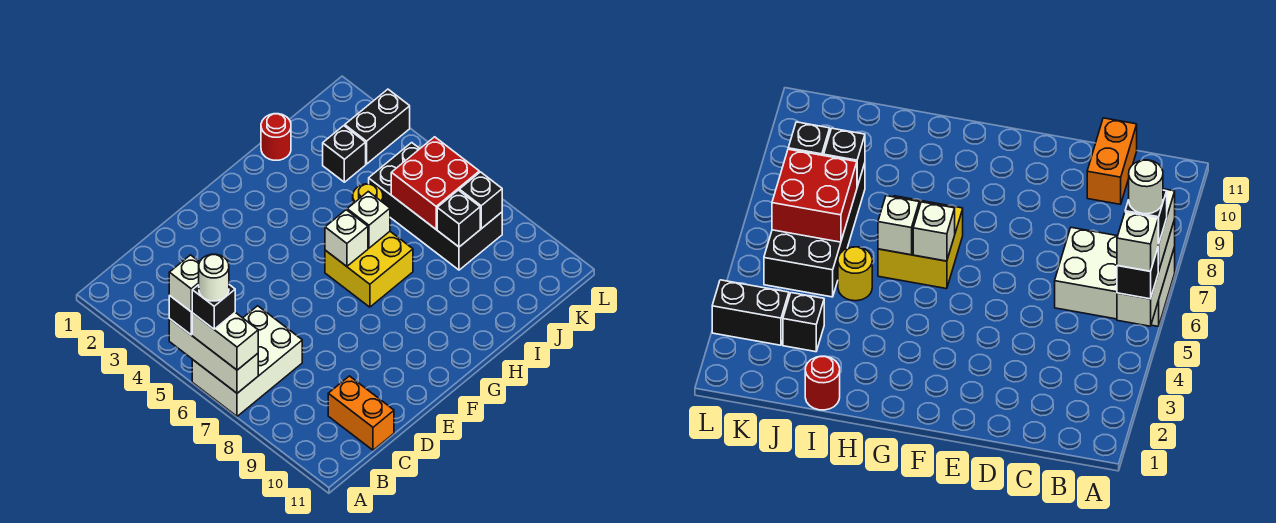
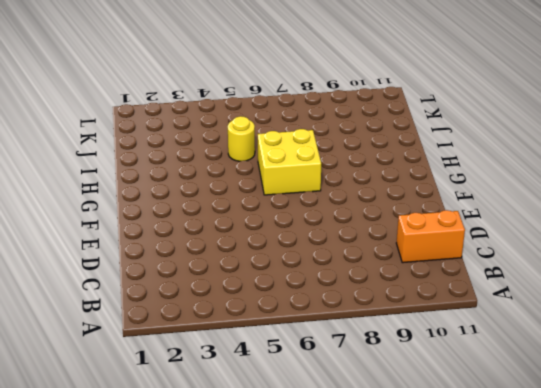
none -> white 2x3 brick [192,306,302,416]
none -> red 1x1 round brick [261,114,291,160]
none -> black 1x1 brick [323,126,366,182]

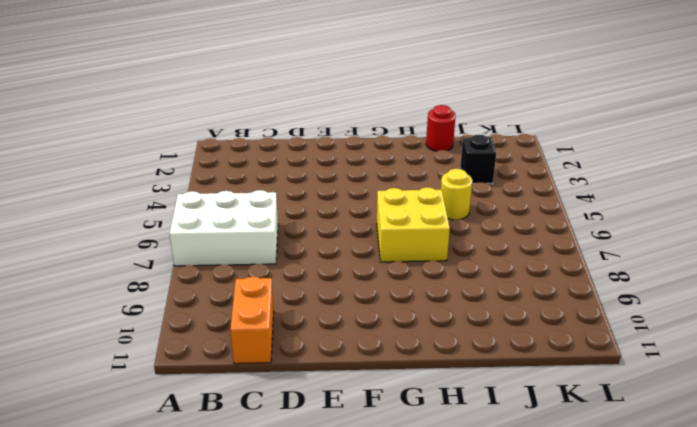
none -> black 2x4 brick [369,143,502,270]
none -> black 1x2 brick [345,89,410,164]
none -> white 1x3 brick [169,319,258,393]

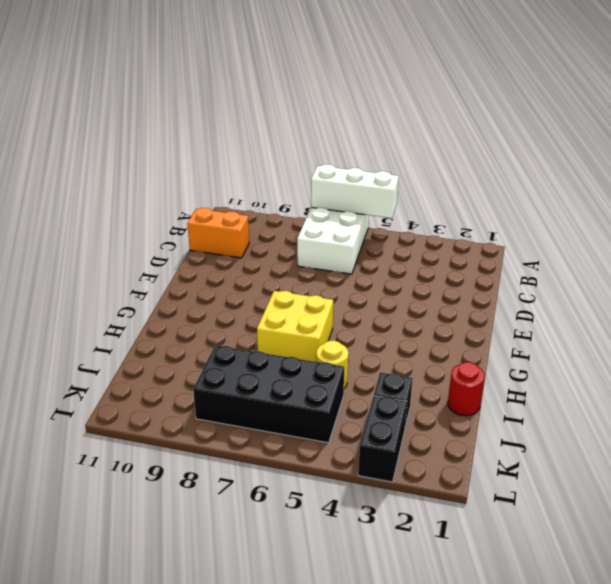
none -> white 1x1 brick [325,210,368,266]
none -> white 1x1 brick [347,192,390,248]
none -> red 2x2 brick [391,137,479,229]

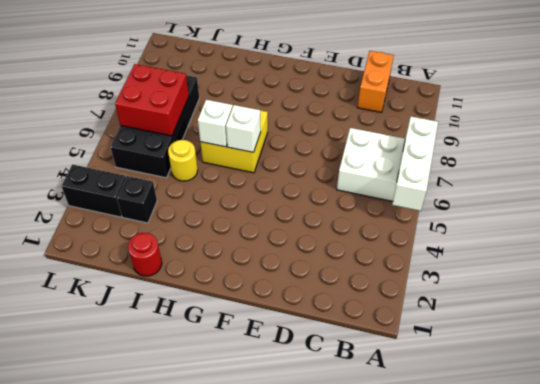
none -> black 1x1 brick [437,190,480,247]
none -> black 1x1 brick [459,172,502,229]
none -> black 1x1 brick [169,295,192,335]

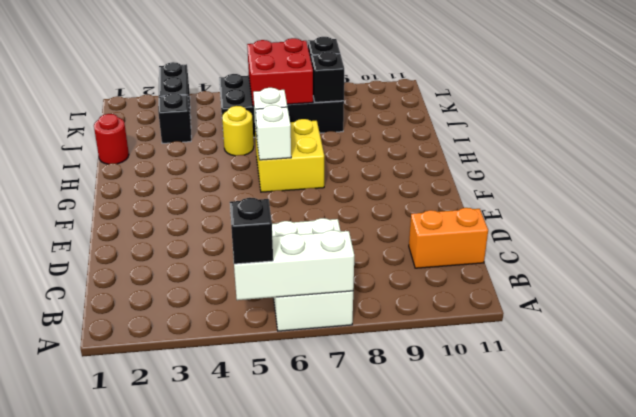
none -> white 1x2 brick [192,313,258,370]
none -> white 1x1 brick [169,255,200,312]
none -> black 1x1 brick [192,285,235,329]

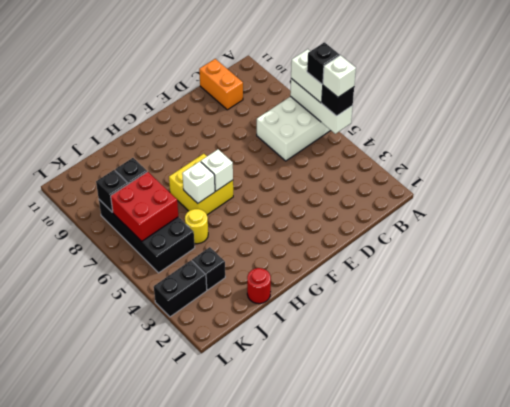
none -> white 1x1 round brick [199,254,229,301]

